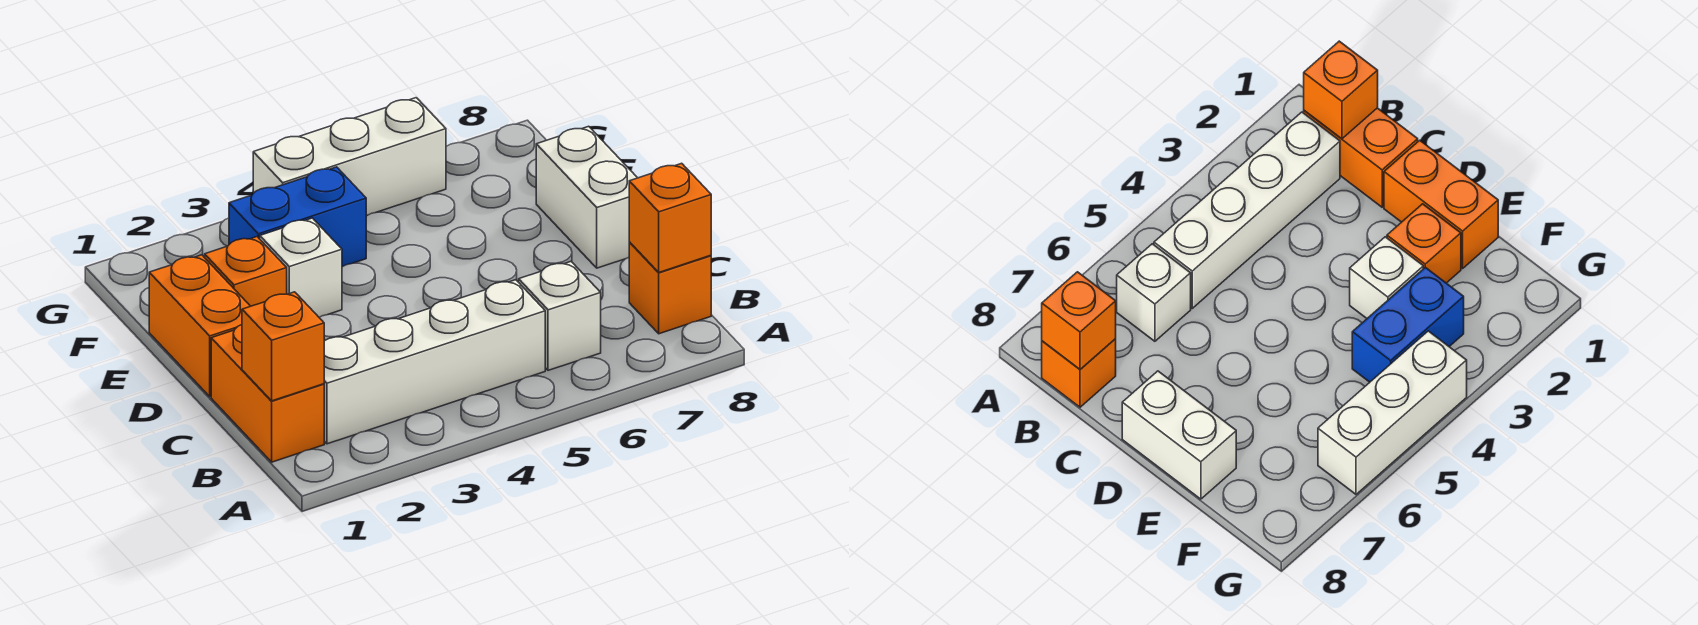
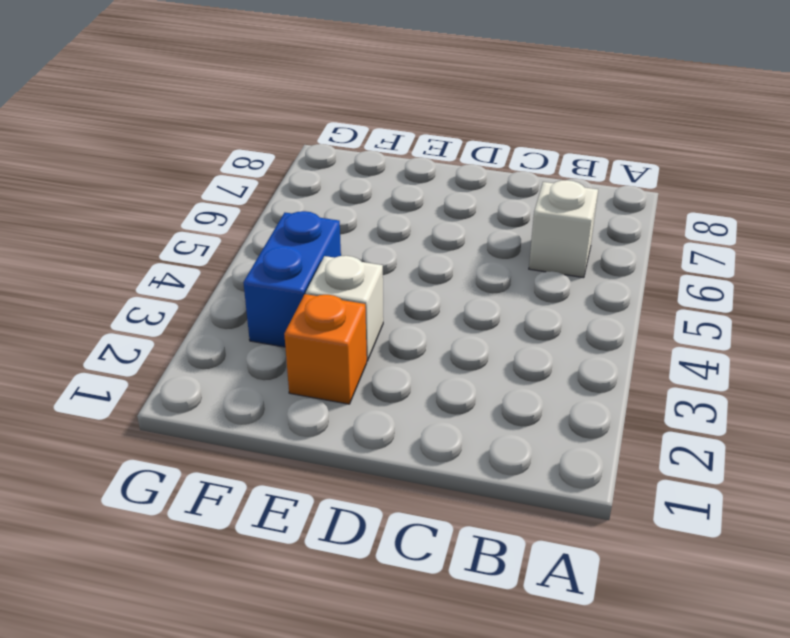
none -> orange 1x2 brick [211,325,324,462]
none -> white 1x4 brick [324,280,545,444]
none -> orange 1x1 brick [629,242,711,334]

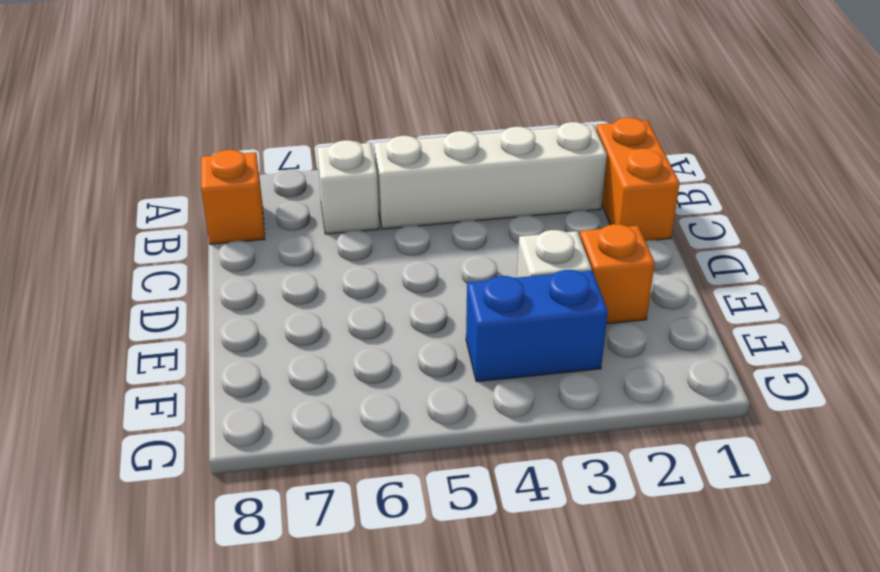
none -> orange 1x2 brick [149,255,250,397]
none -> white 1x2 brick [536,126,637,268]
none -> white 1x3 brick [253,98,446,216]

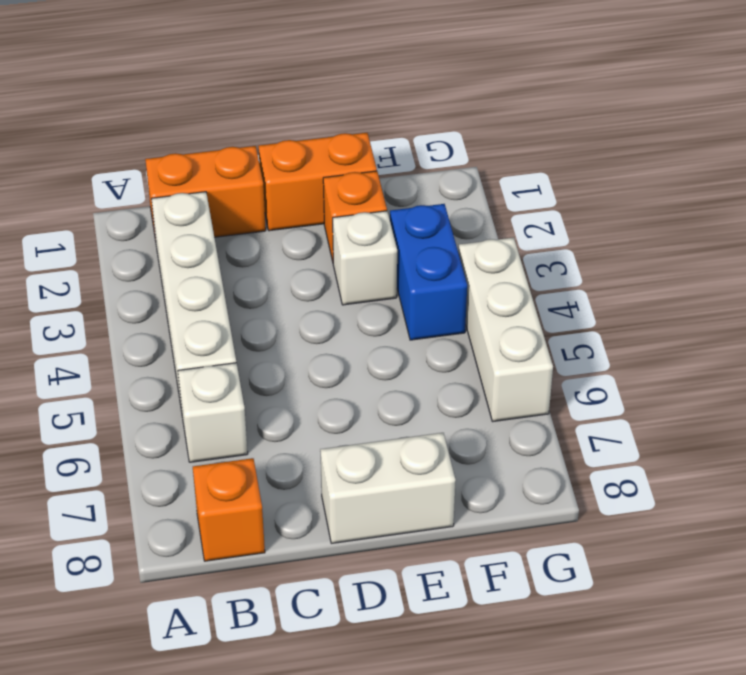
none -> orange 1x1 brick [242,292,324,401]
none -> orange 1x1 brick [629,163,711,272]

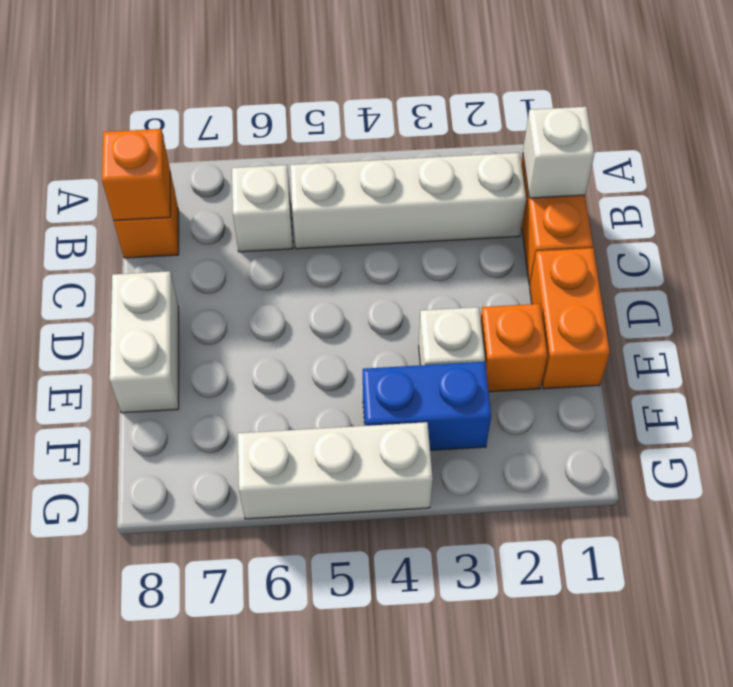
white 1x1 brick [523,107,594,198] -> orange 1x1 brick [242,292,324,401]

